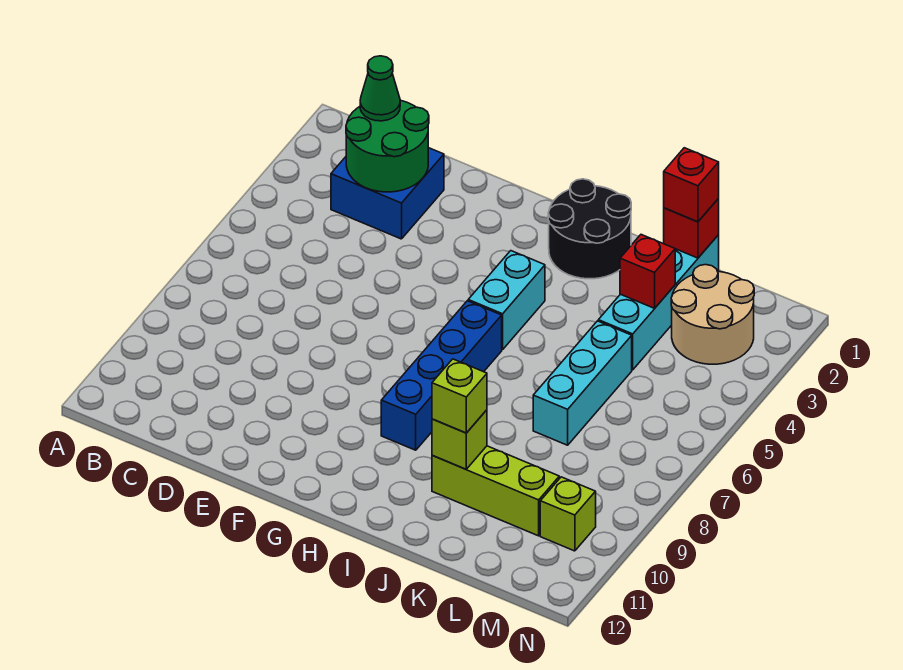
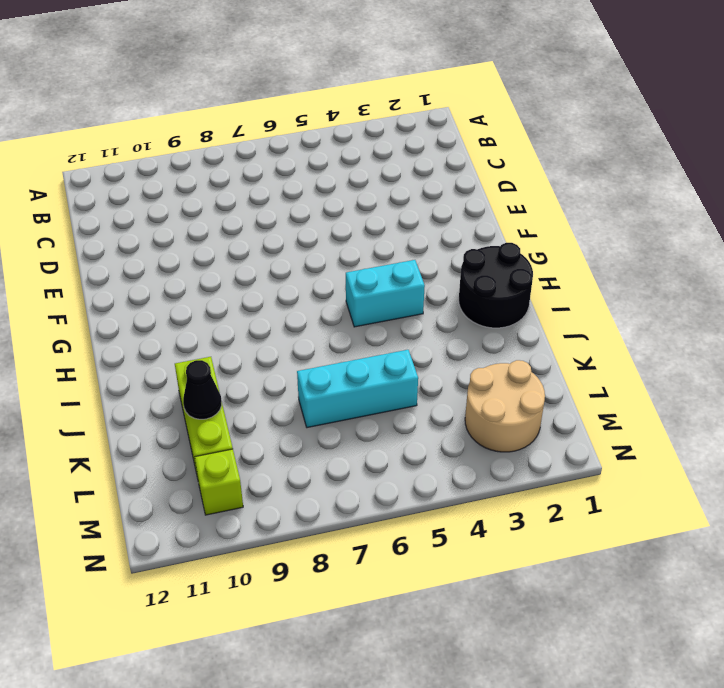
black 1x1 cone [183,360,222,419] -> none
none -> blue 2x2 brick [331,148,444,239]
none -> blue 1x4 brick [381,301,502,450]
none -> cyan 1x4 brick [598,235,719,370]

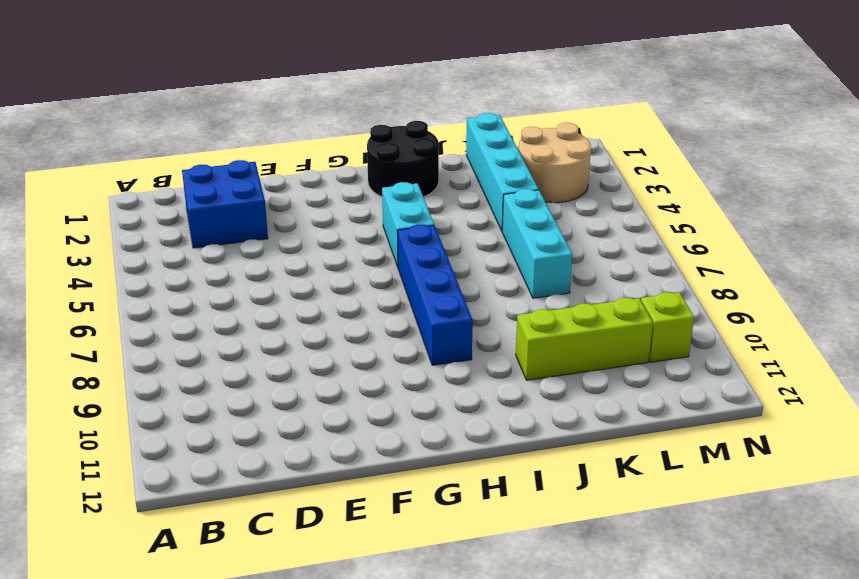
none -> green 2x2 round brick [346,100,429,192]
none -> lime 1x1 brick [432,410,487,469]
none -> red 1x1 brick [664,199,719,258]

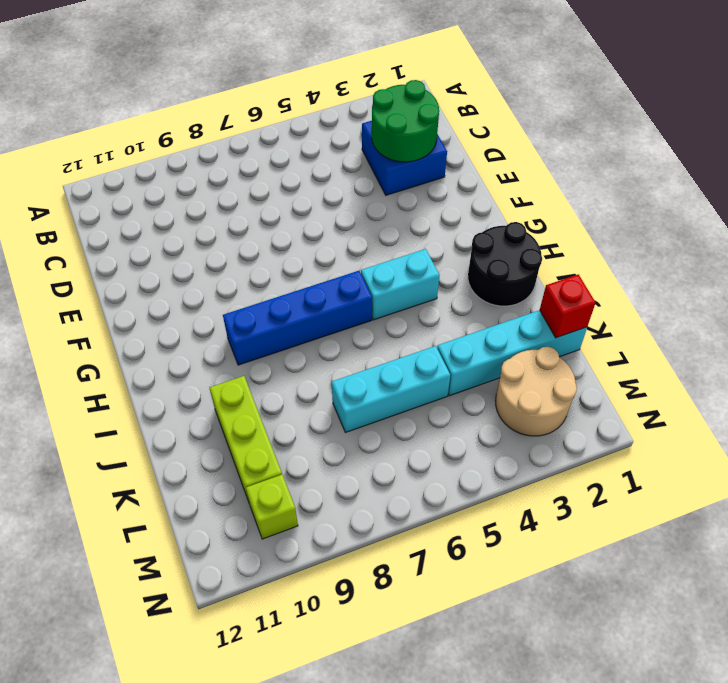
none -> lime 1x1 brick [432,410,487,469]
none -> red 1x1 brick [620,235,675,308]
none -> green 1x1 cone [360,56,400,121]

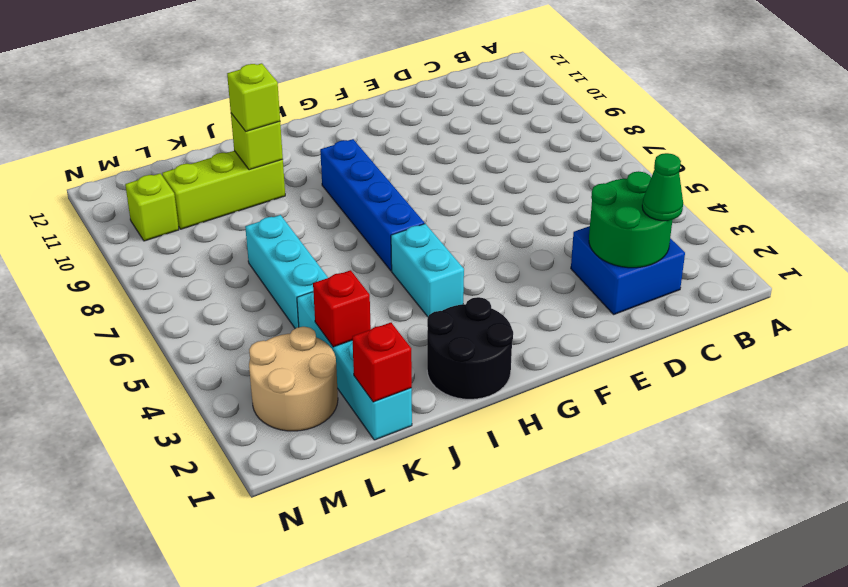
none -> red 1x1 brick [664,148,719,222]

